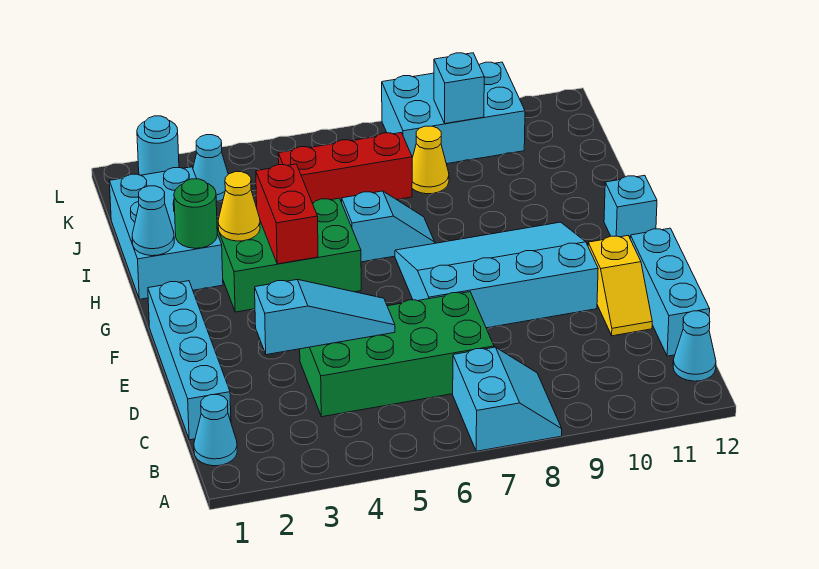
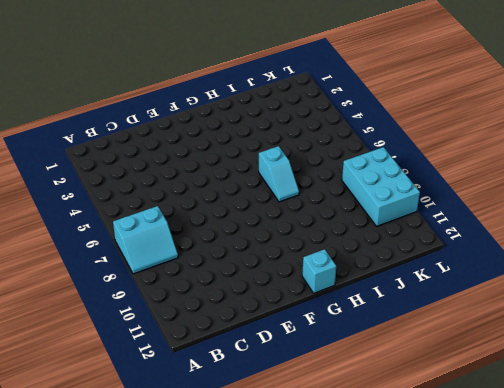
none -> cyan 1x1 cone [194,395,237,466]
none -> cyan 1x1 cone [673,311,716,381]
none -> cyan 1x4 brick [148,281,231,440]

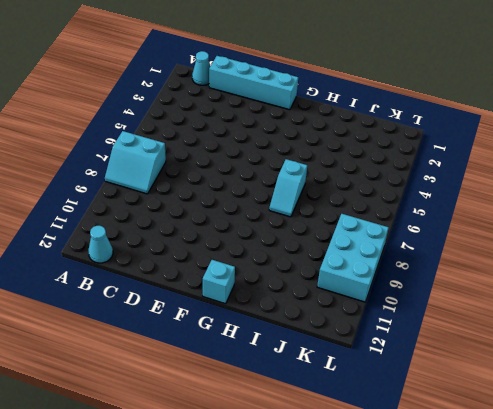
none -> green 2x4 brick [300,292,494,417]
none -> cyan 1x3 brick [630,228,710,356]
none -> yellow 1x2 slope [588,236,652,336]

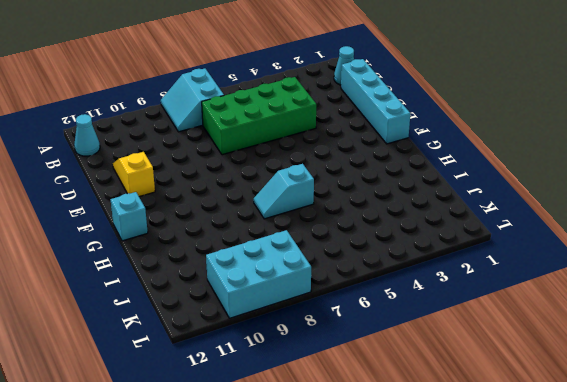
none -> cyan 1x3 brick [630,228,710,356]
none -> cyan 3x4 slope [395,222,598,328]
none -> green 2x3 brick [217,198,361,312]

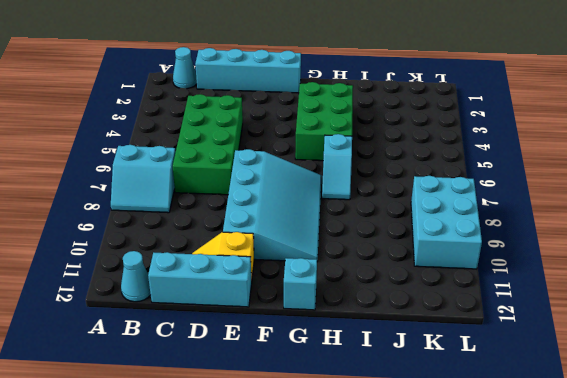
none -> cyan 2x3 brick [109,167,223,299]
none -> red 1x3 brick [278,133,412,203]
none -> yellow 1x1 cone [412,126,449,194]

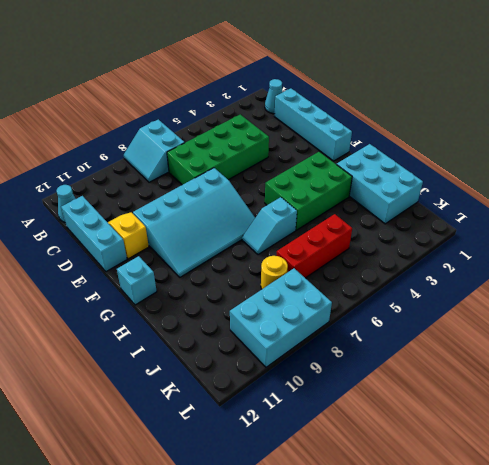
yellow 1x1 round brick [261,256,288,289] -> yellow 1x1 cone [412,126,449,194]
none -> cyan 1x1 cone [193,135,228,201]
none -> cyan 1x1 round brick [137,116,179,175]
none -> cyan 1x3 slope [255,280,395,355]

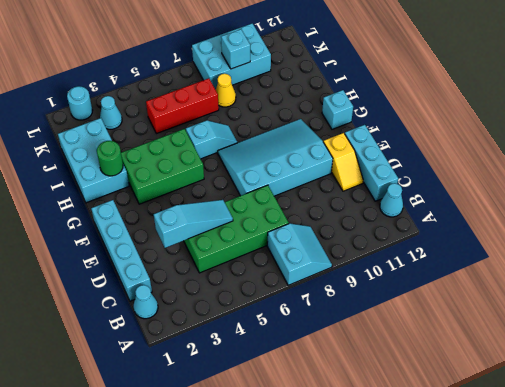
none -> red 1x2 brick [256,164,318,264]
none -> cyan 1x1 cone [132,186,174,256]
none -> yellow 1x1 cone [218,172,260,241]

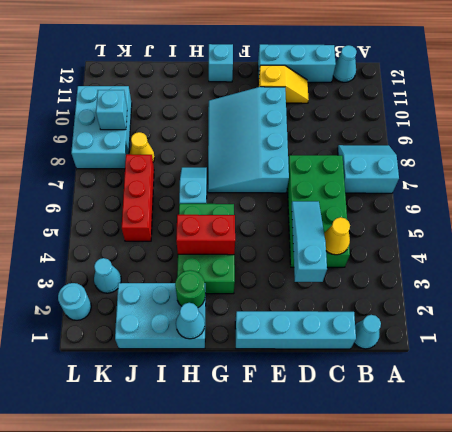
yellow 1x1 cone [324,217,350,255] -> yellow 1x1 cone moved to [218,172,260,241]

